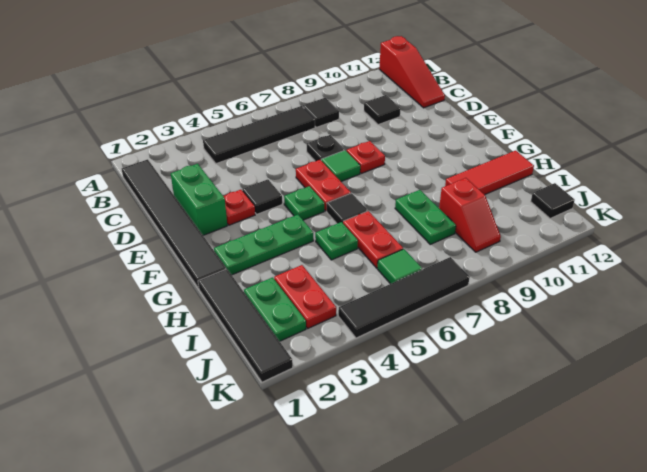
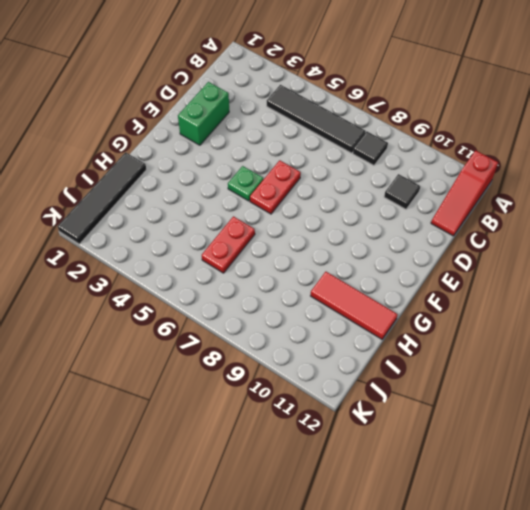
none -> black 1x6 tile [122,159,226,289]
none -> black 1x1 plate [307,135,344,161]
none -> red 1x1 plate [223,190,255,225]

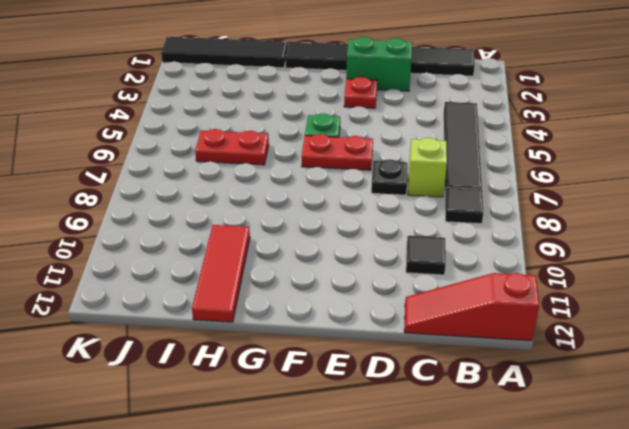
lime 1x1 brick [408,138,447,197] -> none
none -> black 1x1 tile [242,179,282,214]
none -> green 1x1 tile [321,150,360,181]
none -> red 1x1 plate [347,141,385,173]

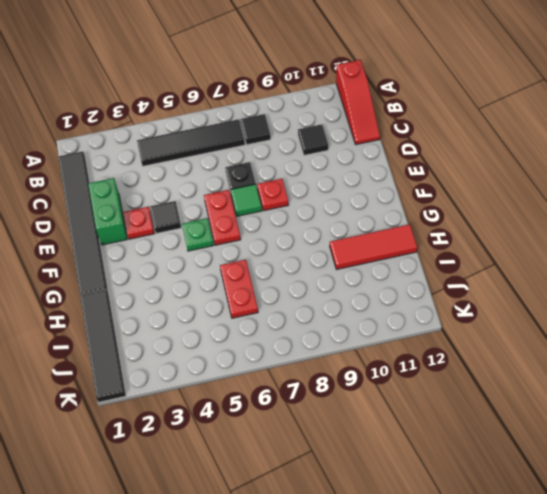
none -> green 1x3 plate [214,215,313,275]
none -> black 1x1 tile [327,193,368,224]
none -> green 1x1 plate [315,222,358,260]

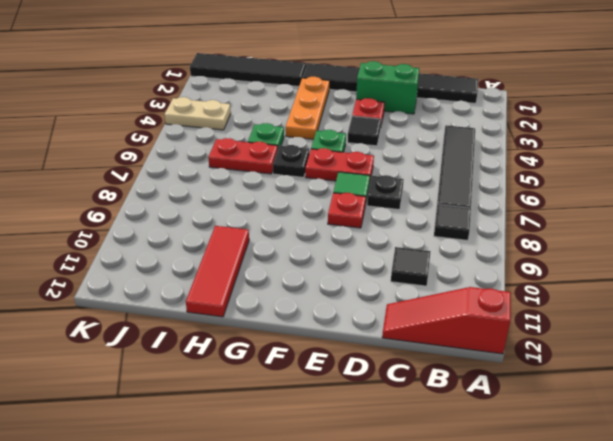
orange 1x3 plate [286,77,330,139] -> green 1x3 plate [214,215,313,275]
black 1x1 plate [273,145,309,177] -> black 1x1 tile [327,193,368,224]
tan 1x2 plate [164,97,231,130] -> black 1x4 tile [338,257,470,338]
none -> green 1x2 plate [395,190,456,244]
none -> green 1x2 plate [244,277,306,341]
none -> red 1x2 plate [274,265,336,328]

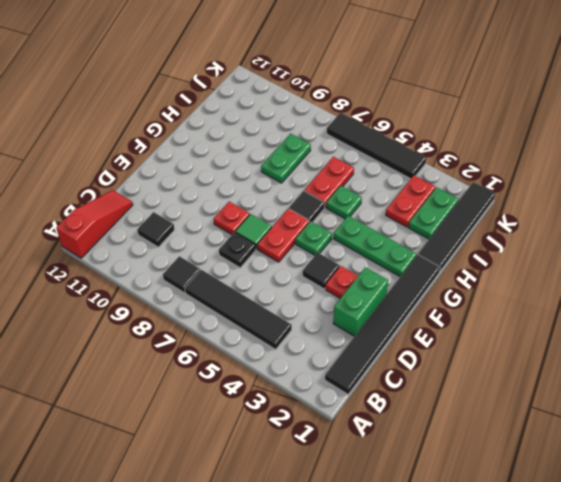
none -> red 1x3 tile [445,151,534,195]
none -> red 1x2 slope [439,178,501,252]
none -> green 1x1 tile [377,249,422,284]

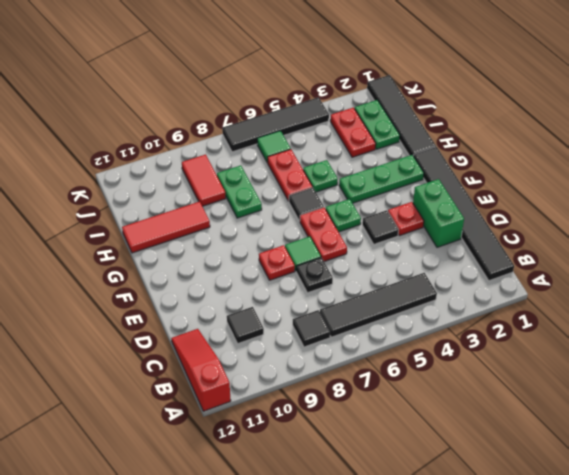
red 1x2 tile [182,154,226,206] -> red 1x2 slope [439,178,501,252]
none -> black 1x1 tile [531,183,575,219]

